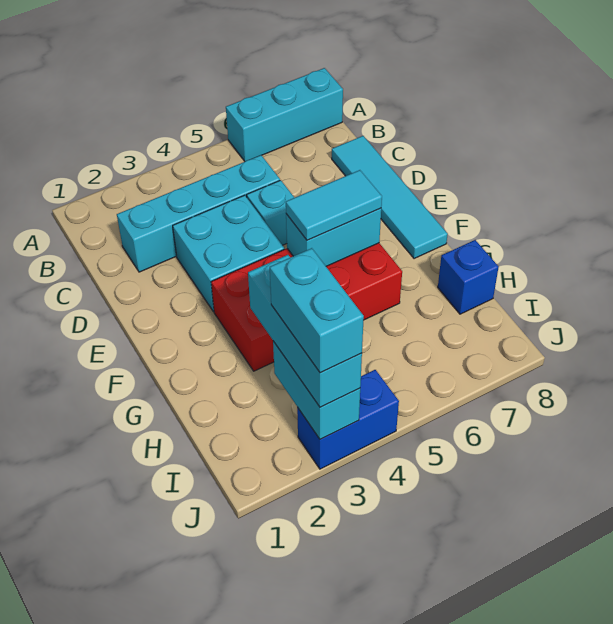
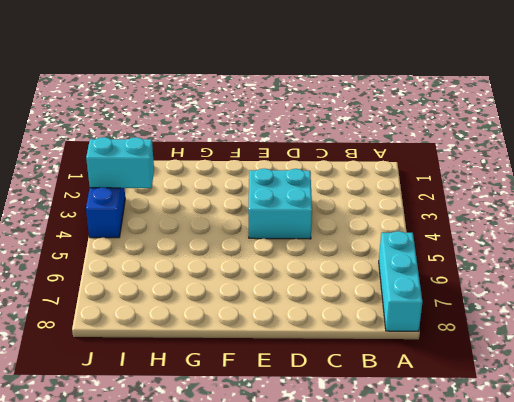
none -> cyan 1x4 brick [117,155,280,272]
none -> cyan 1x4 tile [332,136,448,259]
none -> cyan 1x1 brick [247,180,294,245]

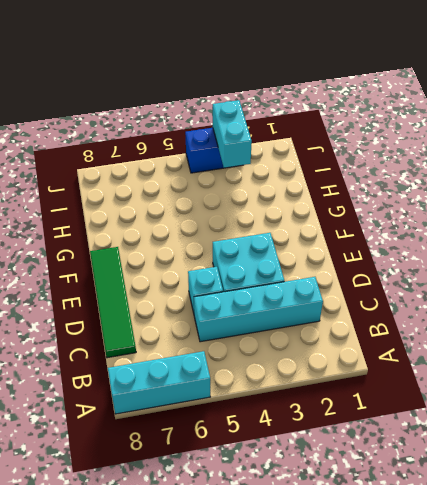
green 1x4 tile [90,247,136,358] -> cyan 1x4 tile [332,136,448,259]
none -> red 2x4 brick [211,243,402,371]
none -> blue 1x1 brick [438,240,499,314]
none -> cyan 1x2 brick [286,208,381,266]

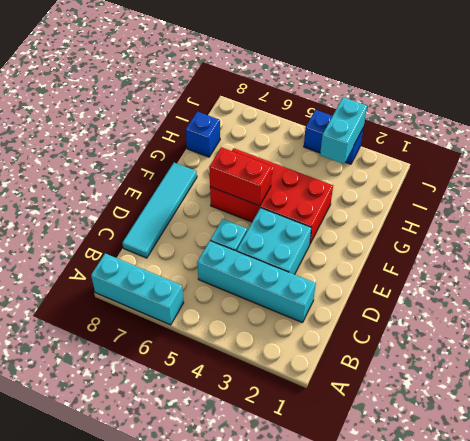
red 1x2 brick [209,147,272,206] -> cyan 1x2 brick [286,208,381,266]
none -> cyan 1x2 tile [286,170,382,240]
none -> cyan 1x3 brick [248,255,362,407]
none -> cyan 1x2 brick [270,248,364,373]

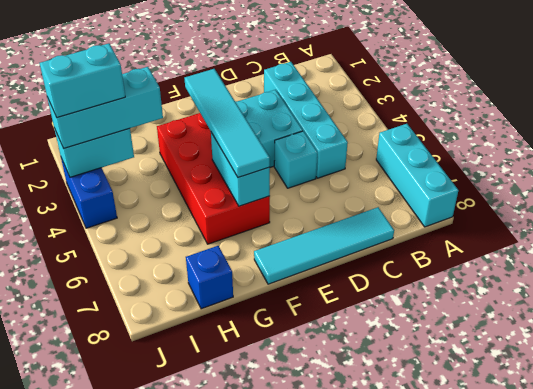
cyan 1x4 tile [184,69,270,177] -> cyan 1x2 tile [286,170,382,240]

